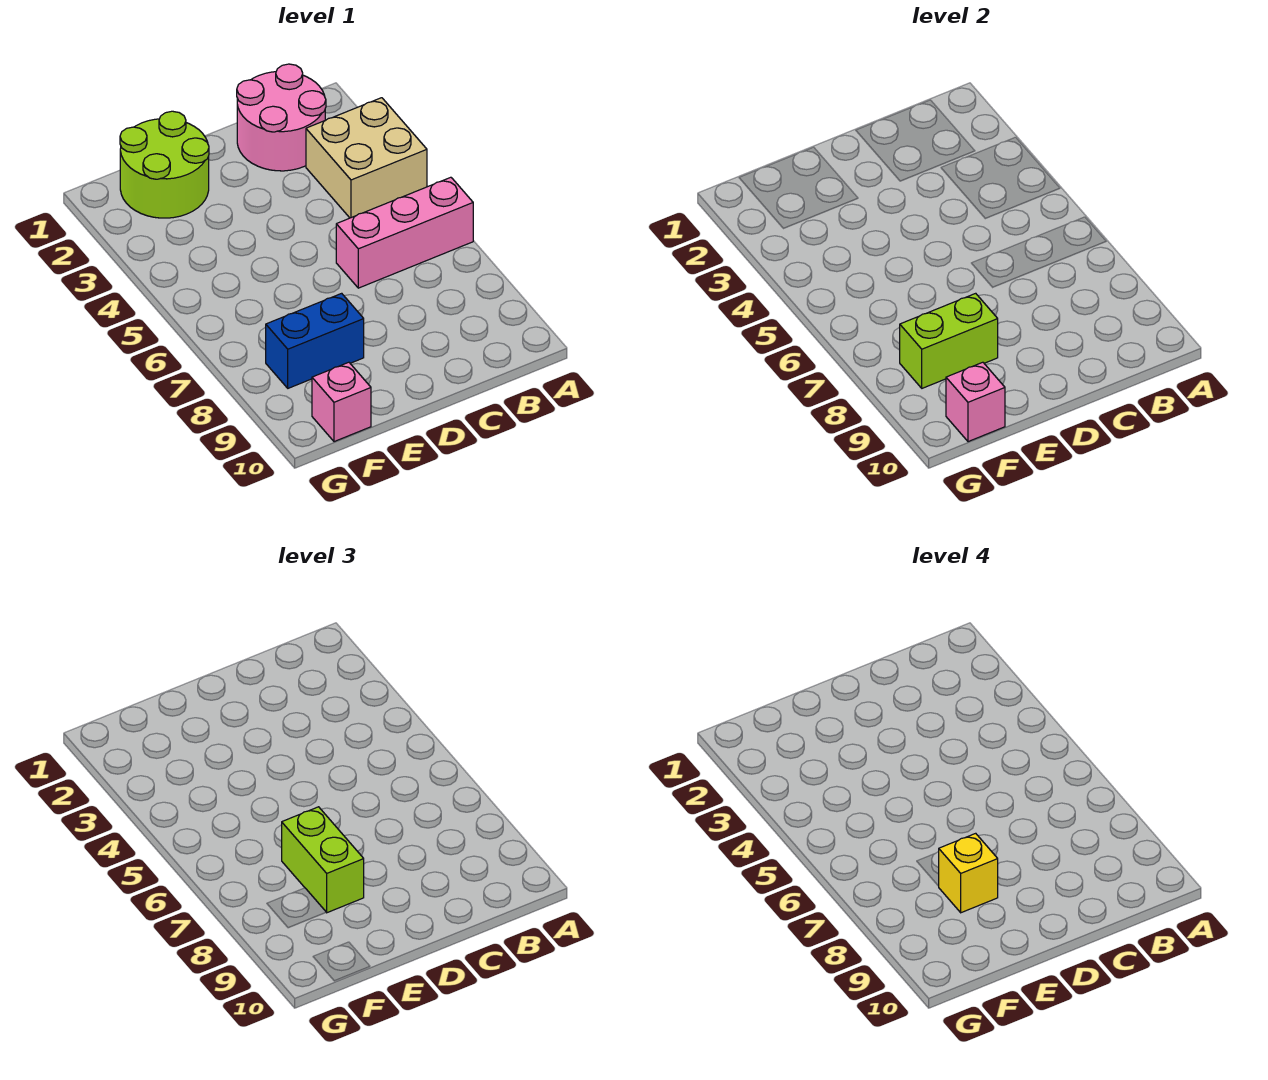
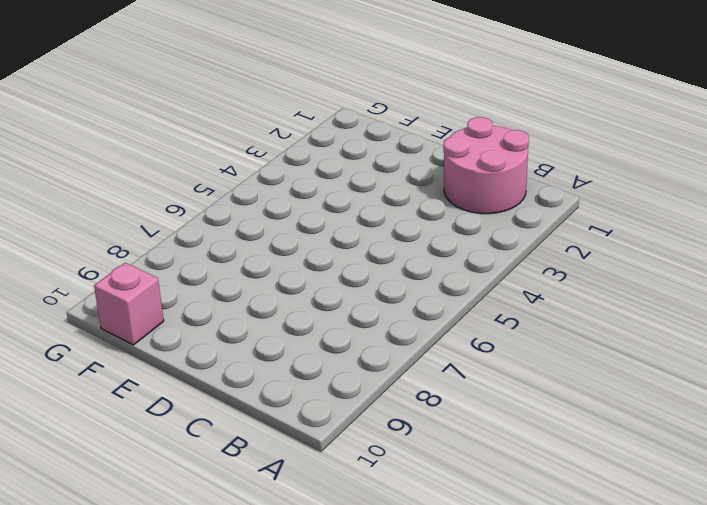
none -> tan 2x2 brick [306,98,427,218]
none -> pink 1x3 brick [336,177,473,288]

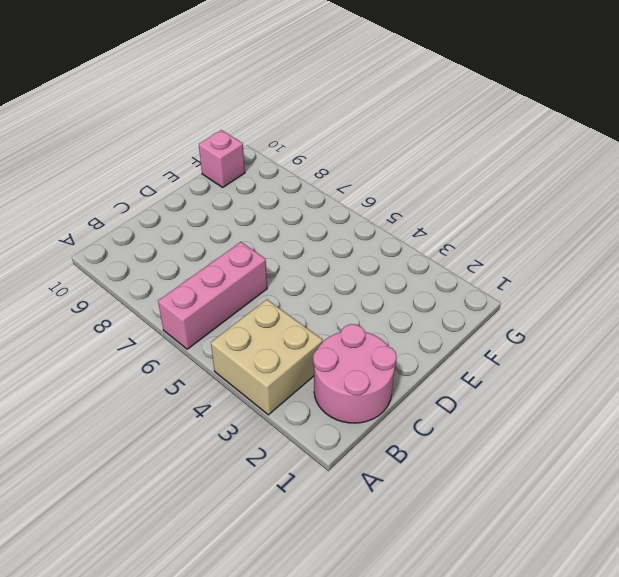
none -> lime 2x2 round brick [120,111,209,218]
none -> blue 1x2 brick [266,293,364,388]

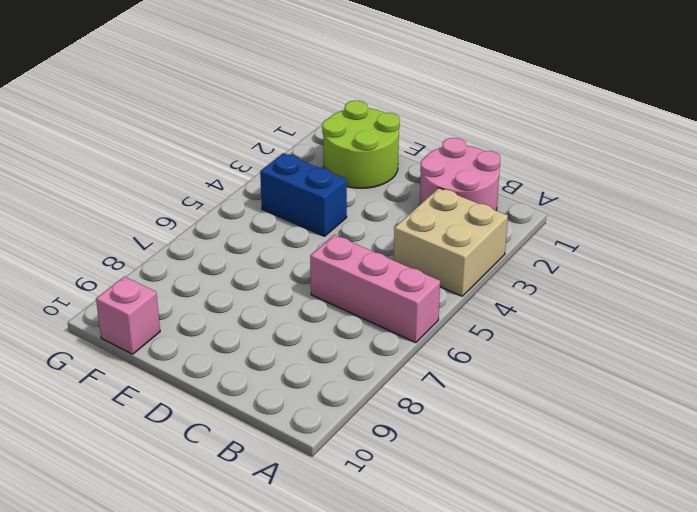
blue 1x2 brick [260,153,347,236] -> blue 1x2 brick moved to [266,293,364,388]
none -> lime 1x2 brick [900,293,998,388]
none -> pink 1x1 brick [946,362,1005,442]

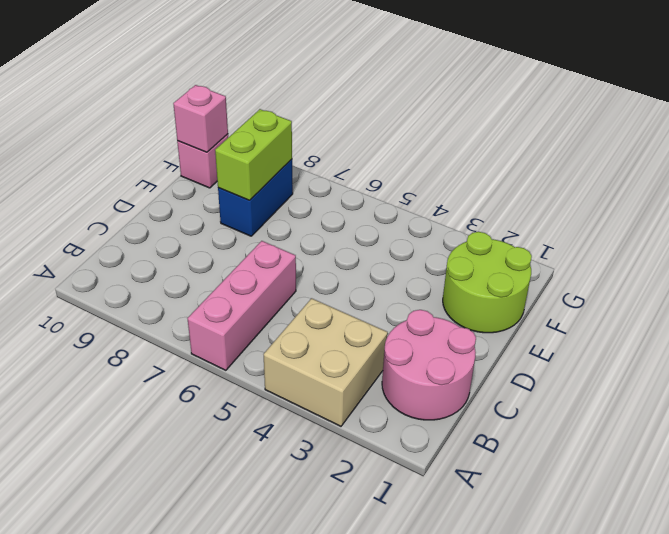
none -> lime 1x2 brick [282,807,364,913]
none -> yellow 1x1 brick [939,833,998,913]

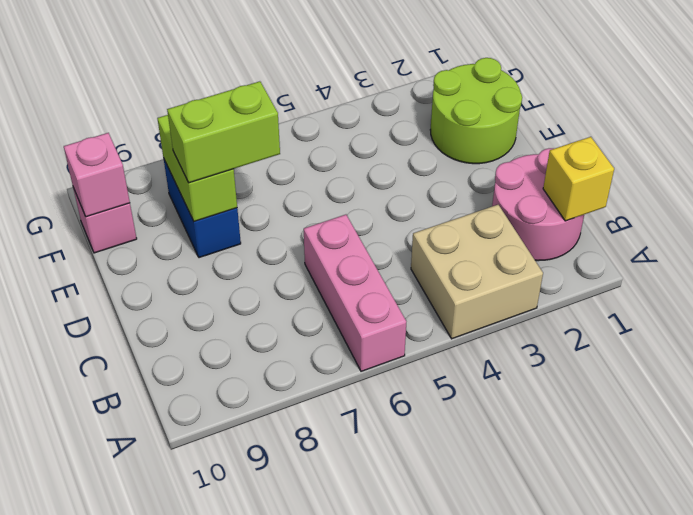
yellow 1x1 brick [543,137,614,221] -> yellow 1x1 brick moved to [939,833,998,913]

